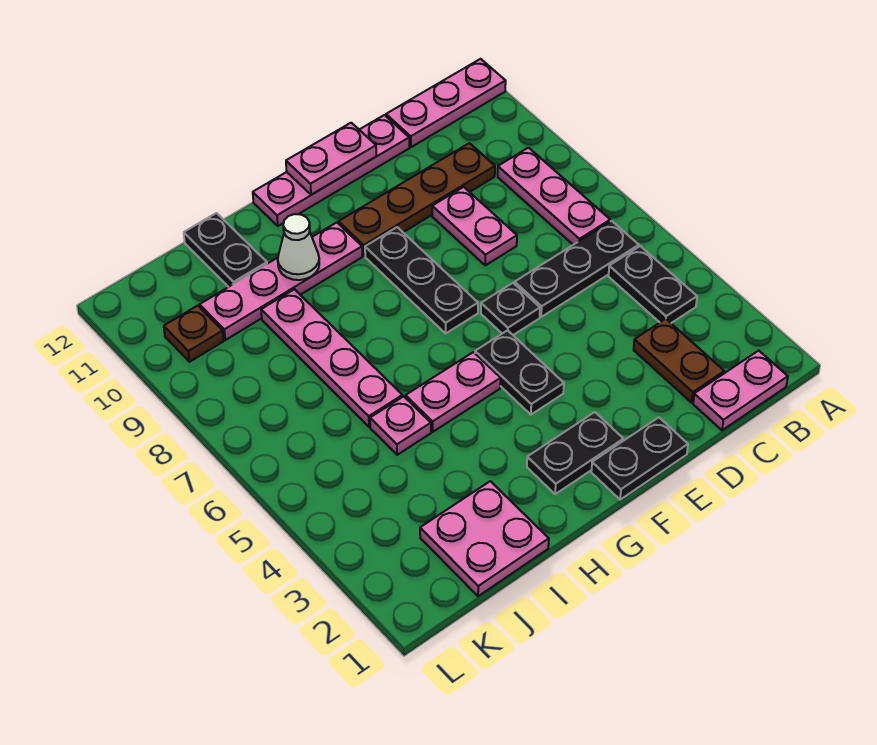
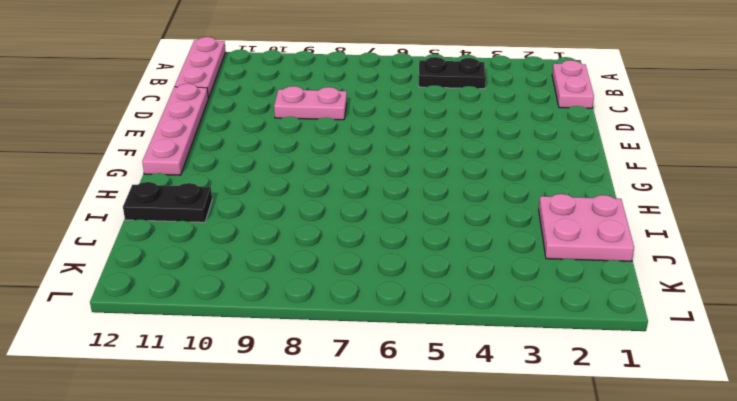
none -> black 1x3 plate [515,221,639,317]
none -> pink 1x3 plate [498,148,610,245]
none -> brown 1x2 plate [634,319,724,403]

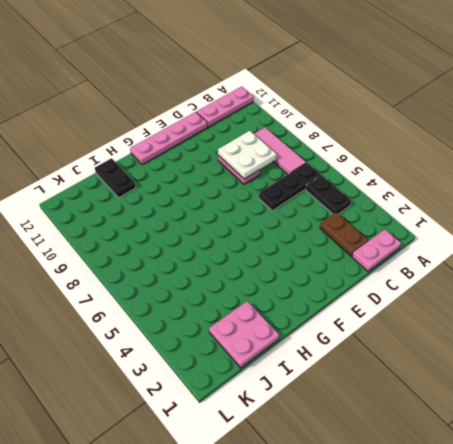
pink 1x3 tile [254,127,306,174] -> pink 1x3 plate [498,148,610,245]
white 2x2 plate [218,131,276,179] -> none
none -> brown 1x4 plate [339,143,495,256]
none -> black 1x2 plate [591,417,688,500]
none -> black 1x1 plate [481,283,540,335]

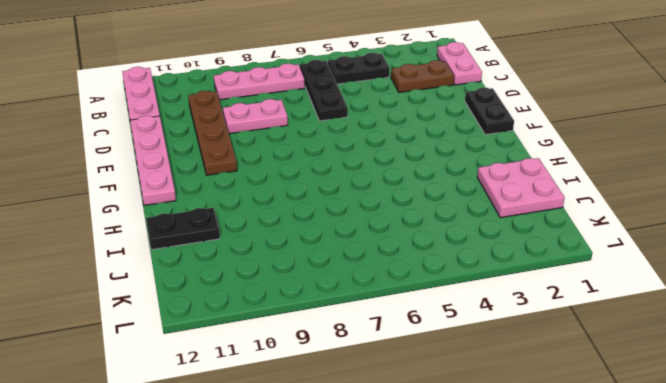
none -> black 1x1 plate [481,283,540,335]
none -> black 1x2 plate [527,412,623,494]
none -> black 1x2 plate [475,330,564,415]

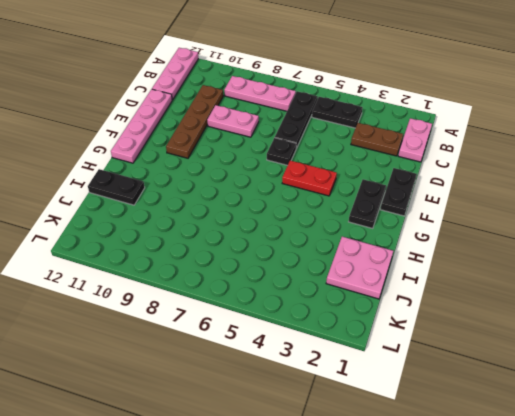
red 1x2 plate [282,161,337,196] -> black 1x2 plate [475,330,564,415]
none -> black 1x3 plate [365,227,478,333]
none -> pink 1x2 plate [406,352,501,432]
none -> pink 1x4 plate [200,222,362,340]

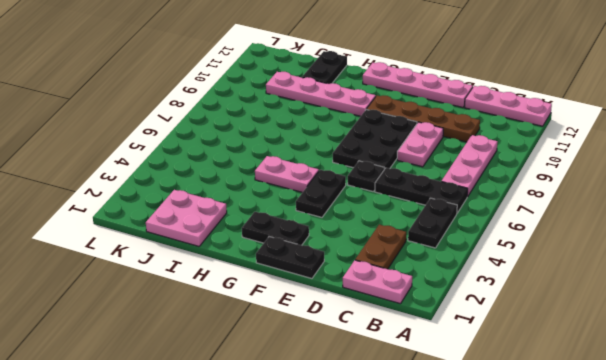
black 2x3 plate [333,109,417,169] -> black 1x3 plate [365,227,478,333]
none -> pink 1x1 plate [370,396,431,455]
none -> pink 1x4 plate [261,289,402,427]
none -> brown 1x1 plate [164,306,224,362]

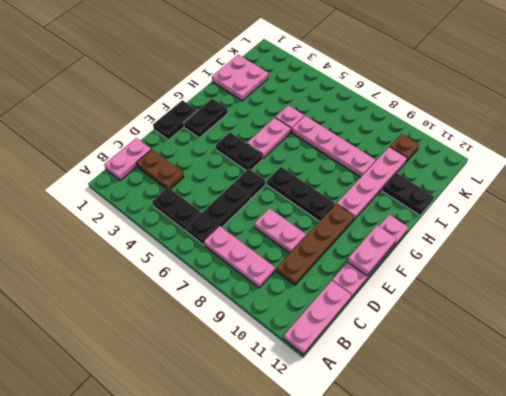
none -> white 1x1 cone [278,214,319,280]

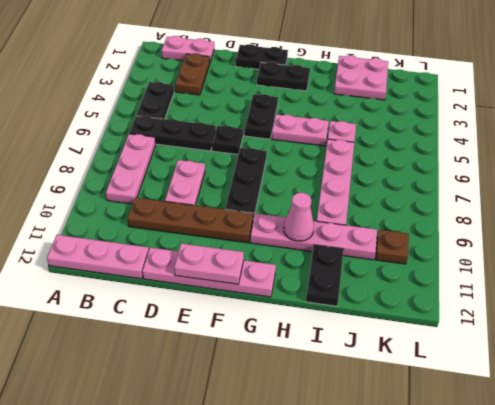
pink 1x1 cone [284,193,314,241] -> white 1x1 cone [278,214,319,280]

